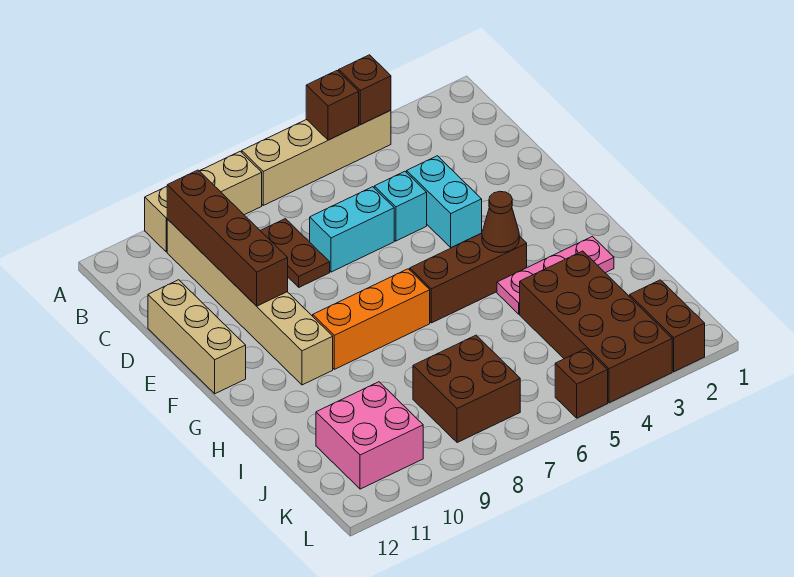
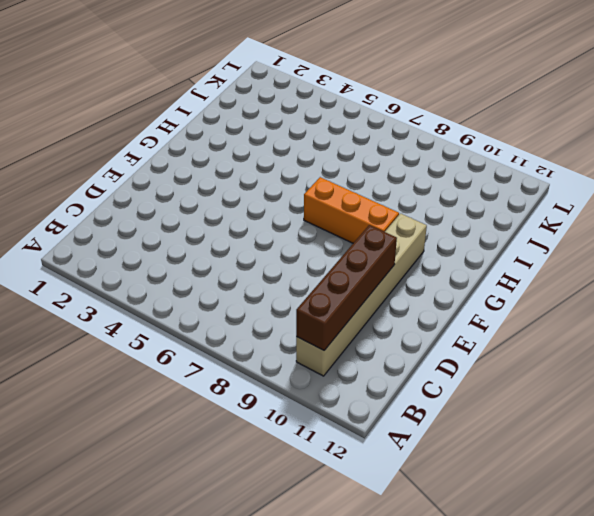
none -> tan 1x4 brick [242,110,391,205]
none -> tan 1x3 brick [145,151,262,252]
none -> brown 1x2 plate [260,219,330,287]

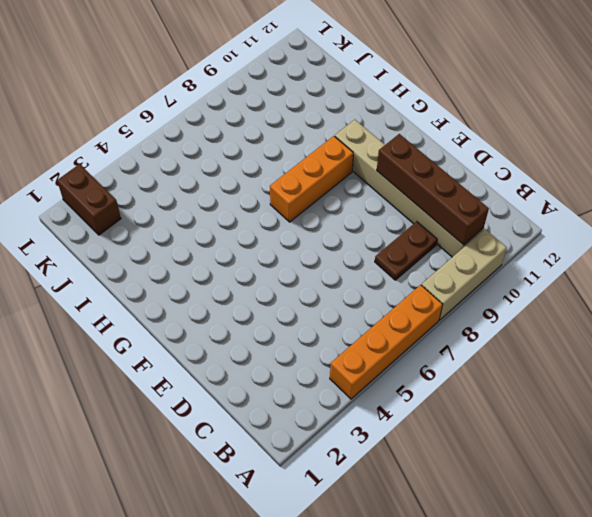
orange 1x4 brick [330,285,443,399] -> tan 1x4 brick [242,110,391,205]
brown 1x2 plate [375,222,437,280] -> brown 1x2 plate turned to [260,219,330,287]
none -> cyan 1x2 brick [406,156,482,247]
none -> cyan 1x1 brick [374,171,427,241]
none -> cyan 1x2 brick [310,187,394,272]

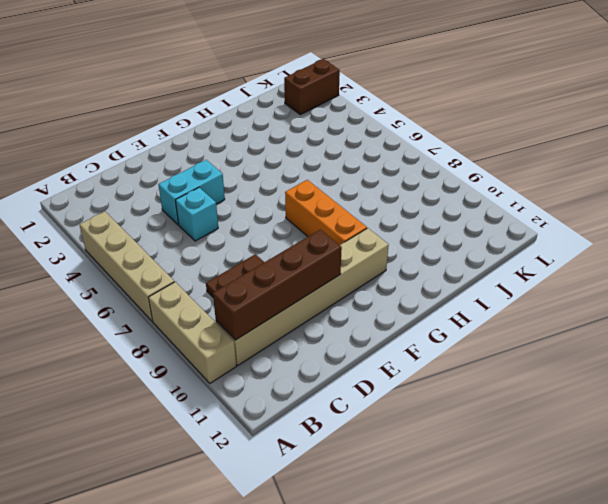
none -> cyan 1x2 brick [310,187,394,272]
none -> tan 1x3 brick [148,280,246,394]
none -> brown 1x3 brick [410,234,527,323]

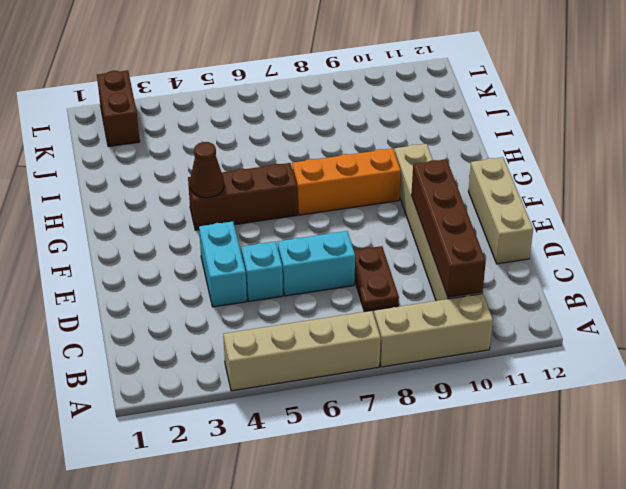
none -> pink 1x3 plate [497,236,614,314]
none -> brown 2x4 brick [520,251,672,403]
none -> brown 2x2 brick [413,335,520,443]

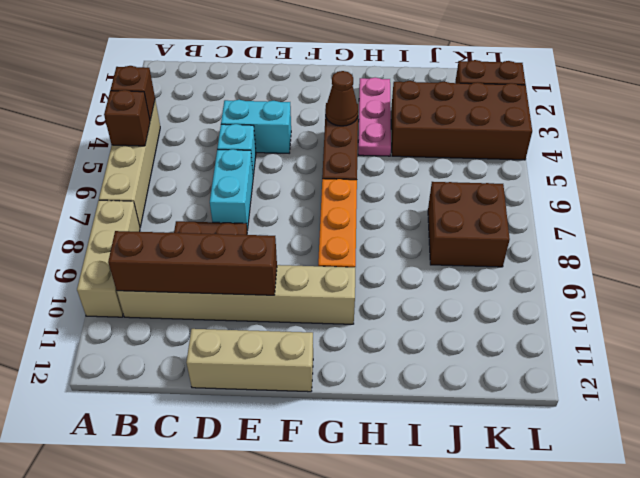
none -> pink 2x2 brick [316,382,423,489]
none -> brown 1x1 brick [555,349,608,418]

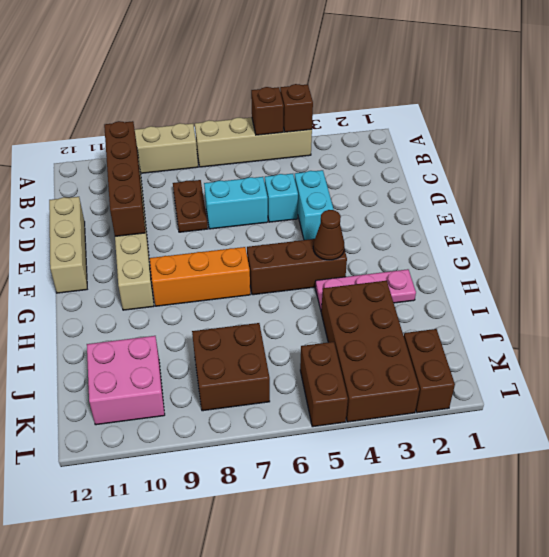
brown 1x2 brick [300,342,348,427] -> brown 1x1 brick [555,349,608,418]

